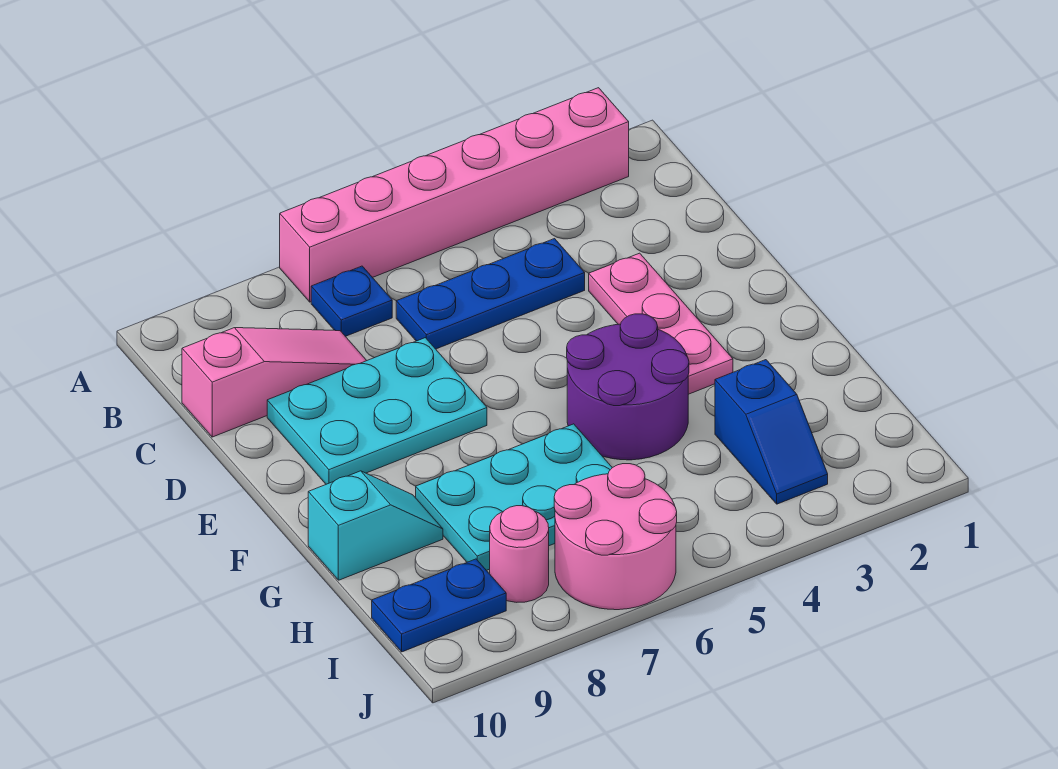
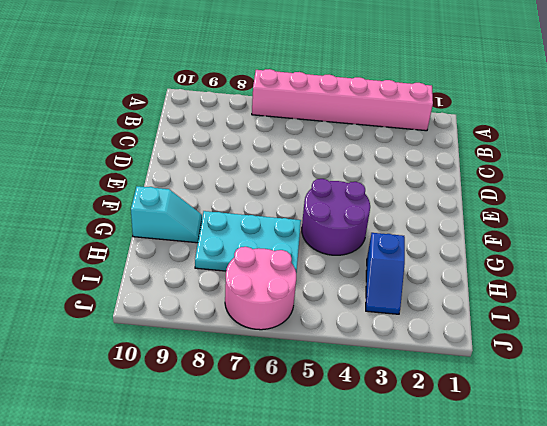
none -> blue 1x1 plate [311,266,392,336]
none -> blue 1x3 plate [396,239,585,349]
none -> pink 1x3 slope [182,328,367,437]

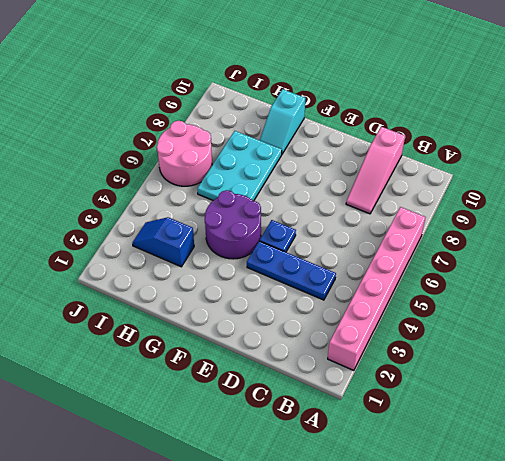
blue 1x3 plate [247,241,336,300] -> blue 1x3 plate turned to [396,239,585,349]
blue 1x1 plate [260,220,296,252] -> blue 1x1 plate moved to [311,266,392,336]
none -> pink 1x3 plate [589,253,733,394]
none -> cyan 2x3 plate [267,338,487,484]
none -> pink 1x1 round brick [490,506,549,602]

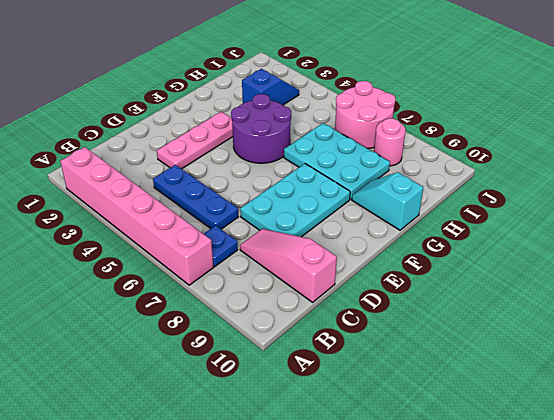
cyan 2x3 plate [240,164,350,237] -> cyan 2x3 plate turned to [267,338,487,484]
none -> blue 1x2 plate [372,559,506,652]

